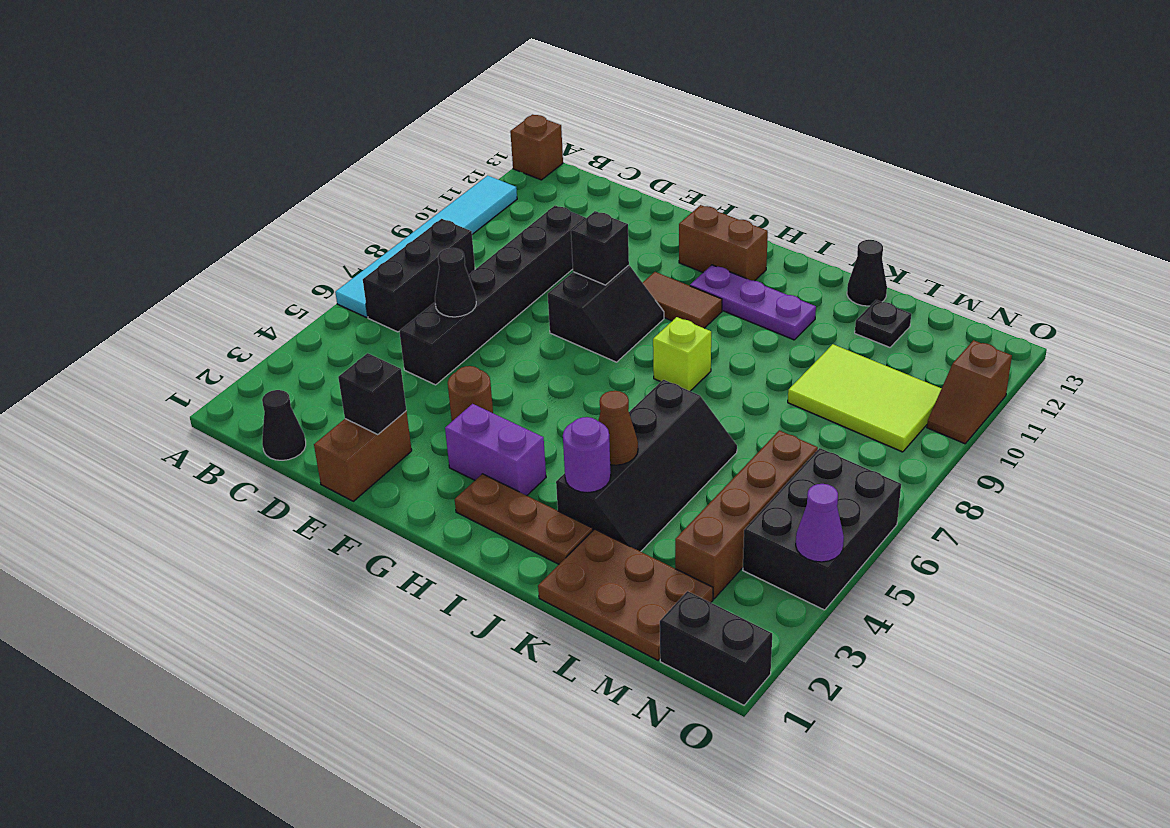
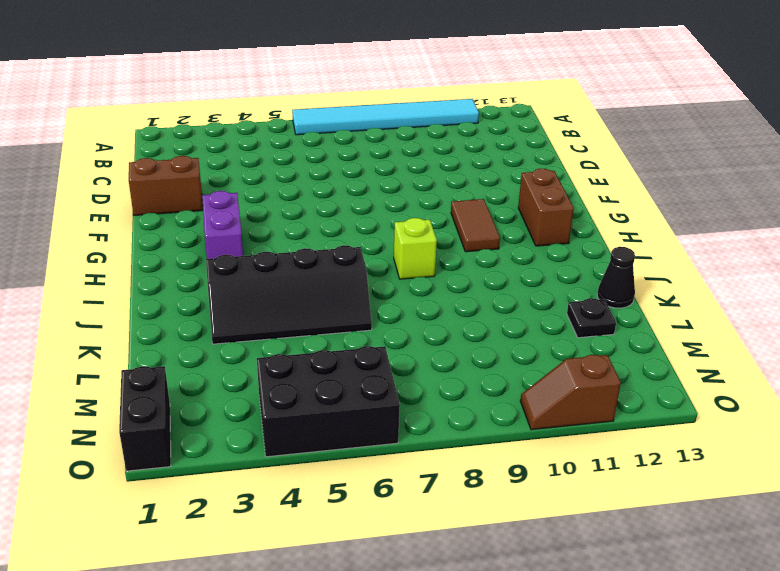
none -> brown 1x1 brick [510,115,563,180]
none -> black 1x3 brick [363,219,475,332]
none -> black 1x1 cone [262,390,306,460]

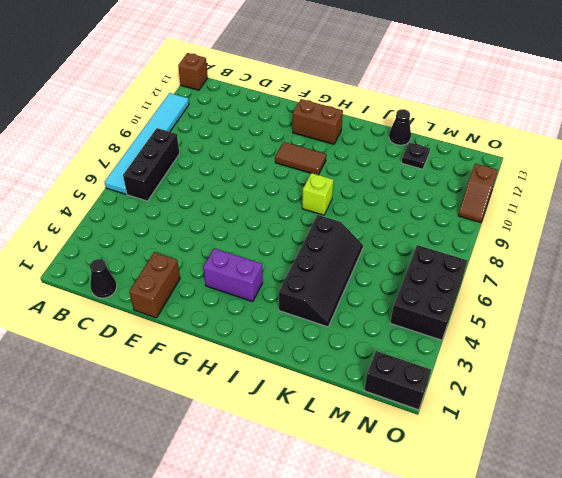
none -> black 1x6 brick [399,206,586,385]
none -> brown 1x1 round brick [448,366,493,421]
none -> black 2x2 slope [548,265,664,362]

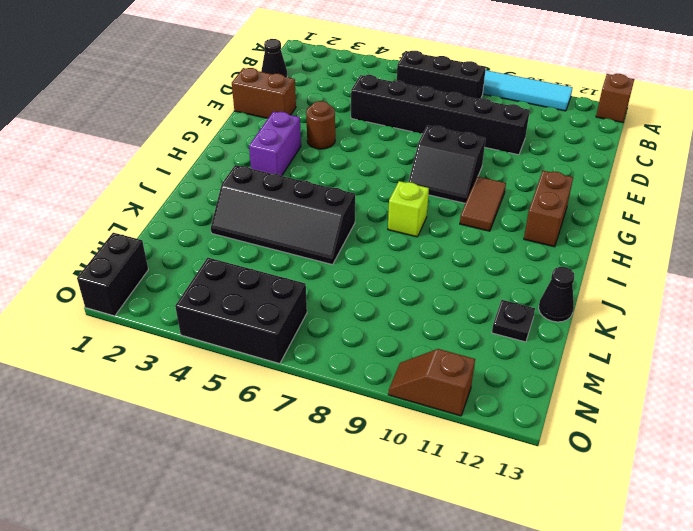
none -> brown 1x3 plate [455,474,593,564]
none -> purple 1x3 plate [690,265,816,340]
none -> brown 2x3 plate [538,529,713,660]

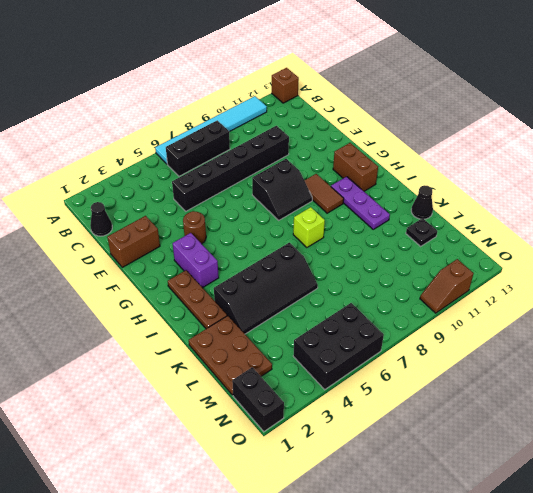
none -> lime 2x3 tile [788,344,942,452]
none -> brown 1x4 brick [675,430,818,599]
none -> black 1x1 cone [435,248,476,317]

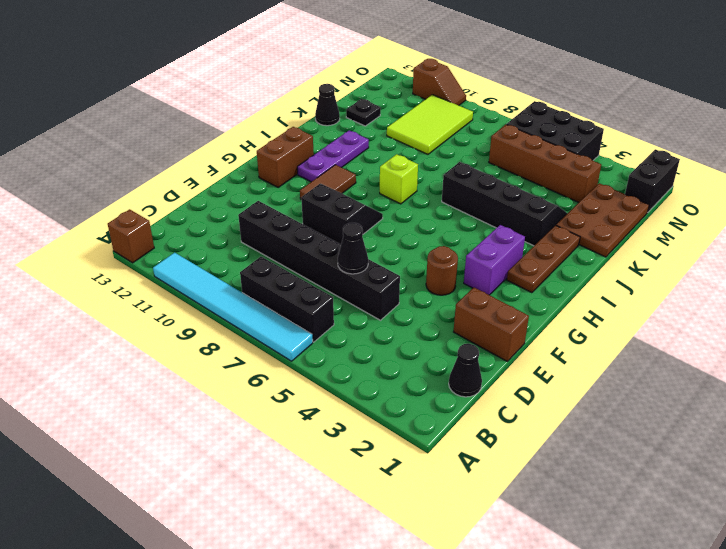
none -> black 1x1 brick [338,353,406,434]
none -> black 1x1 brick [571,211,629,285]
none -> purple 1x1 round brick [563,417,611,493]

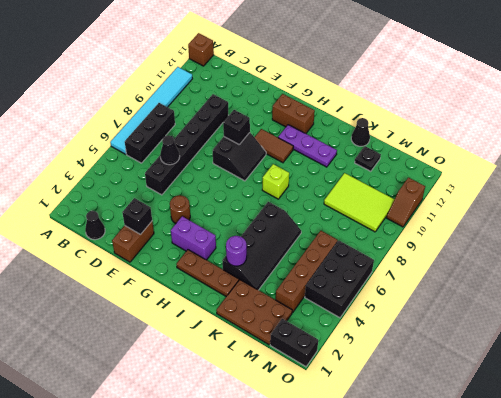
none -> brown 1x1 cone [598,391,638,465]
none -> purple 1x1 cone [796,484,844,562]

